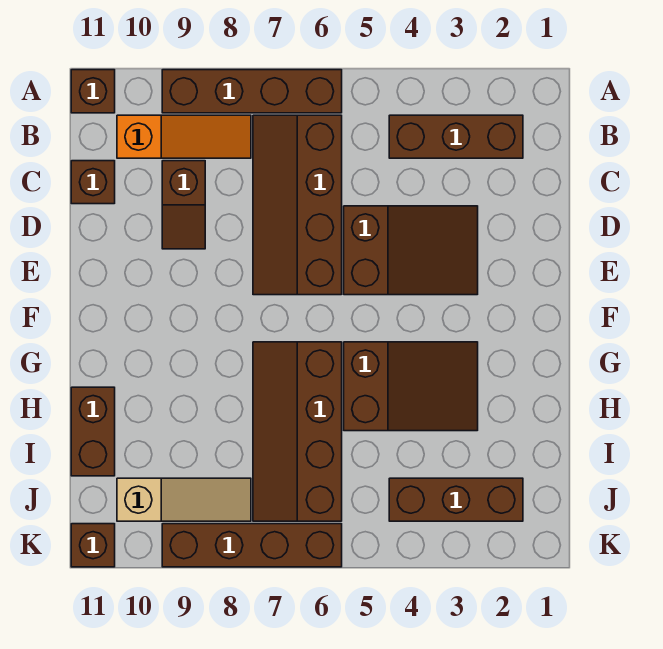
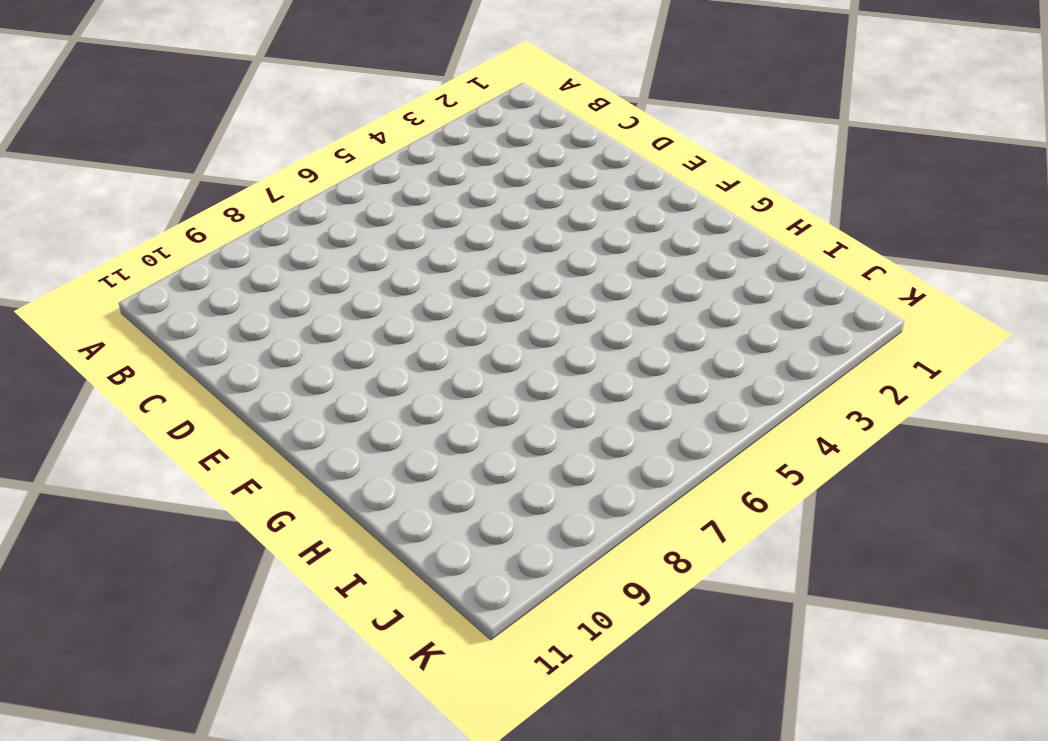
none -> brown 1x4 brick [162,70,342,113]
none -> brown 1x1 brick [71,70,115,113]
none -> brown 1x3 brick [389,115,523,158]

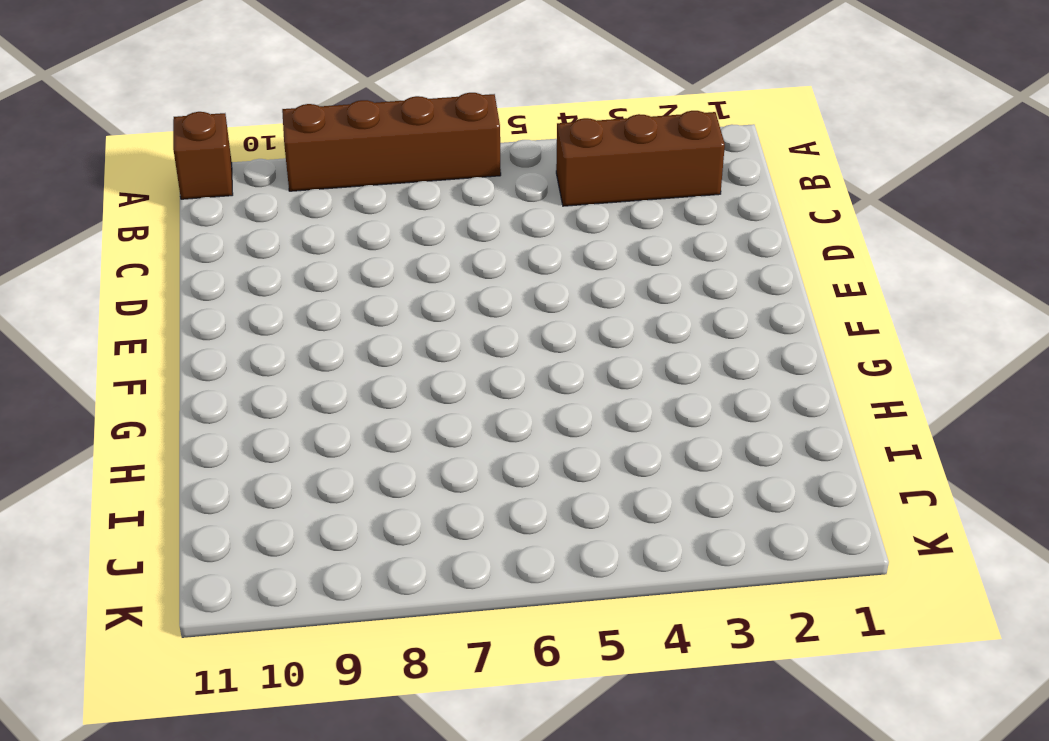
none -> brown 2x4 slope [253,115,342,295]
none -> orange 1x3 slope [117,115,251,158]
none -> brown 1x2 slope [162,161,205,249]

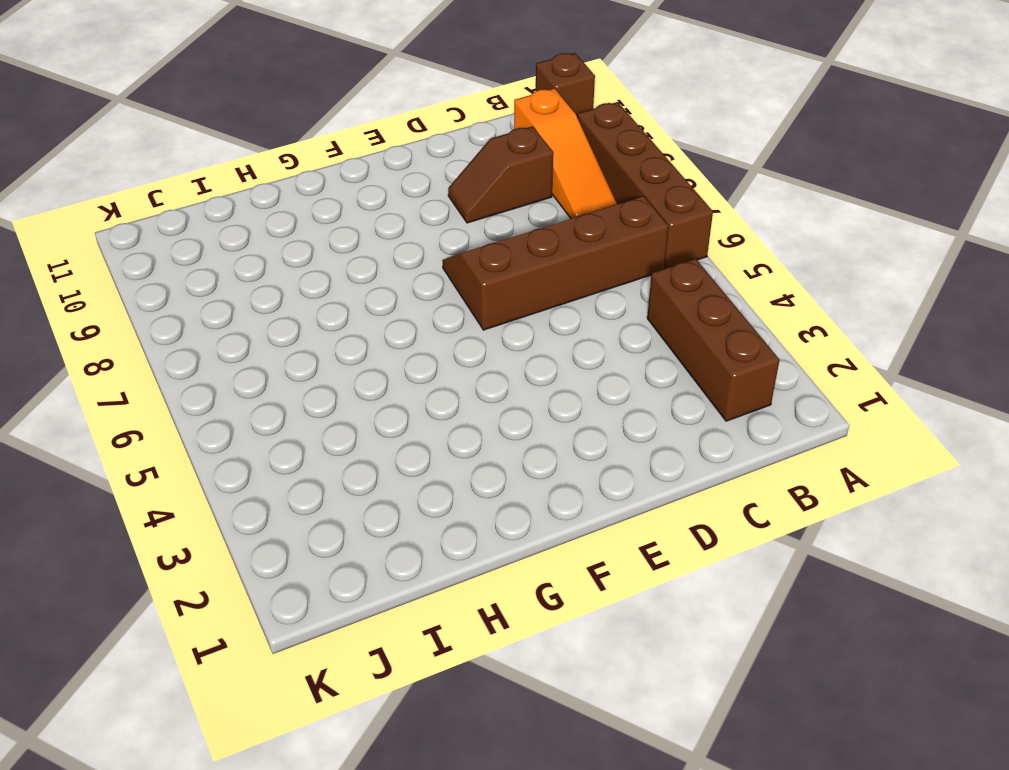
none -> brown 1x1 brick [71,161,115,204]
none -> brown 2x3 slope [344,206,478,295]
none -> brown 2x3 slope [344,342,478,431]

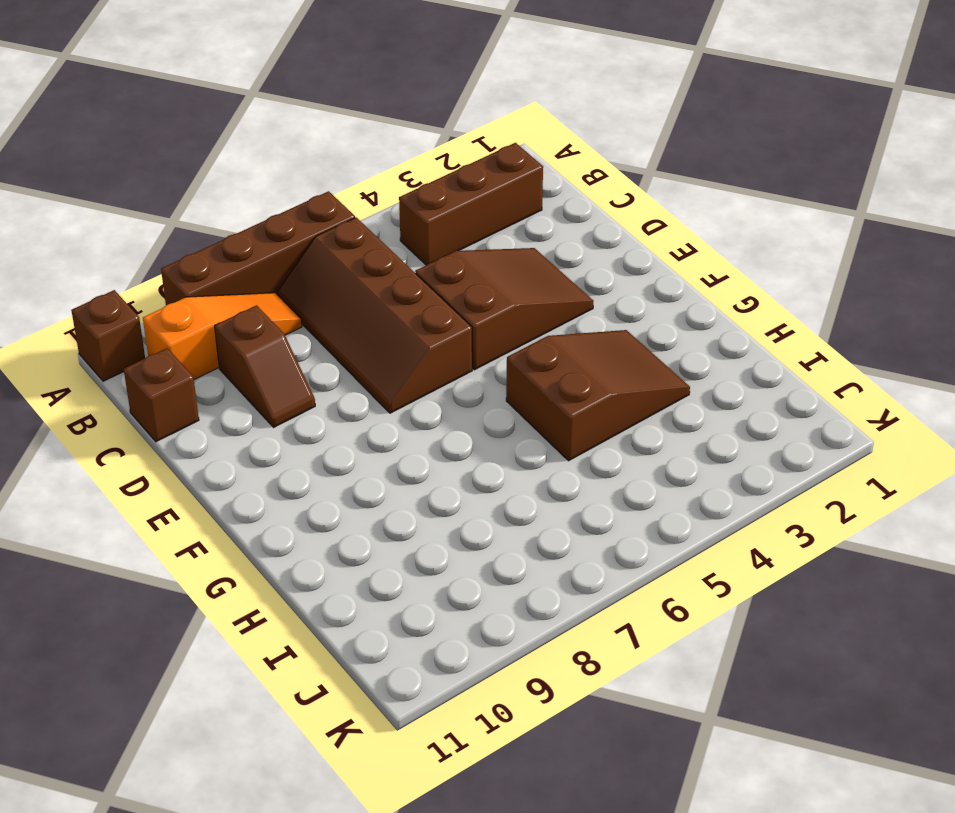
none -> brown 2x4 slope [253,342,342,521]
none -> brown 1x2 brick [71,387,115,476]
none -> brown 1x3 brick [389,478,523,521]

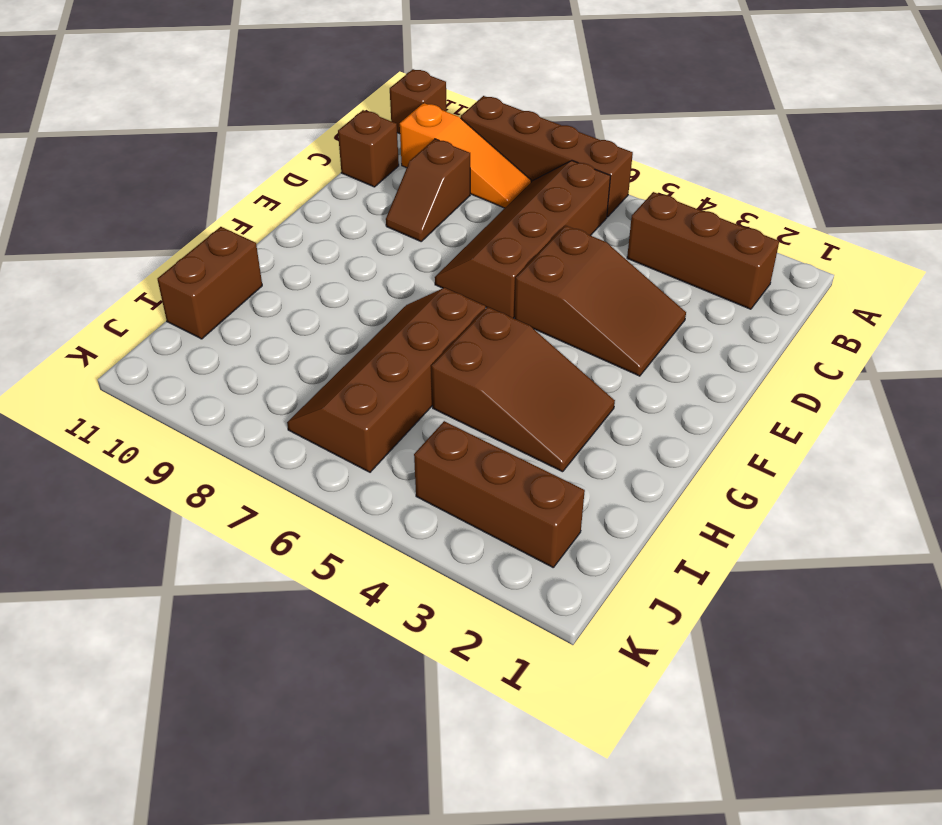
none -> tan 1x3 slope [117,478,251,521]
none -> brown 1x4 brick [162,524,342,567]
none -> brown 1x1 brick [71,524,115,567]

